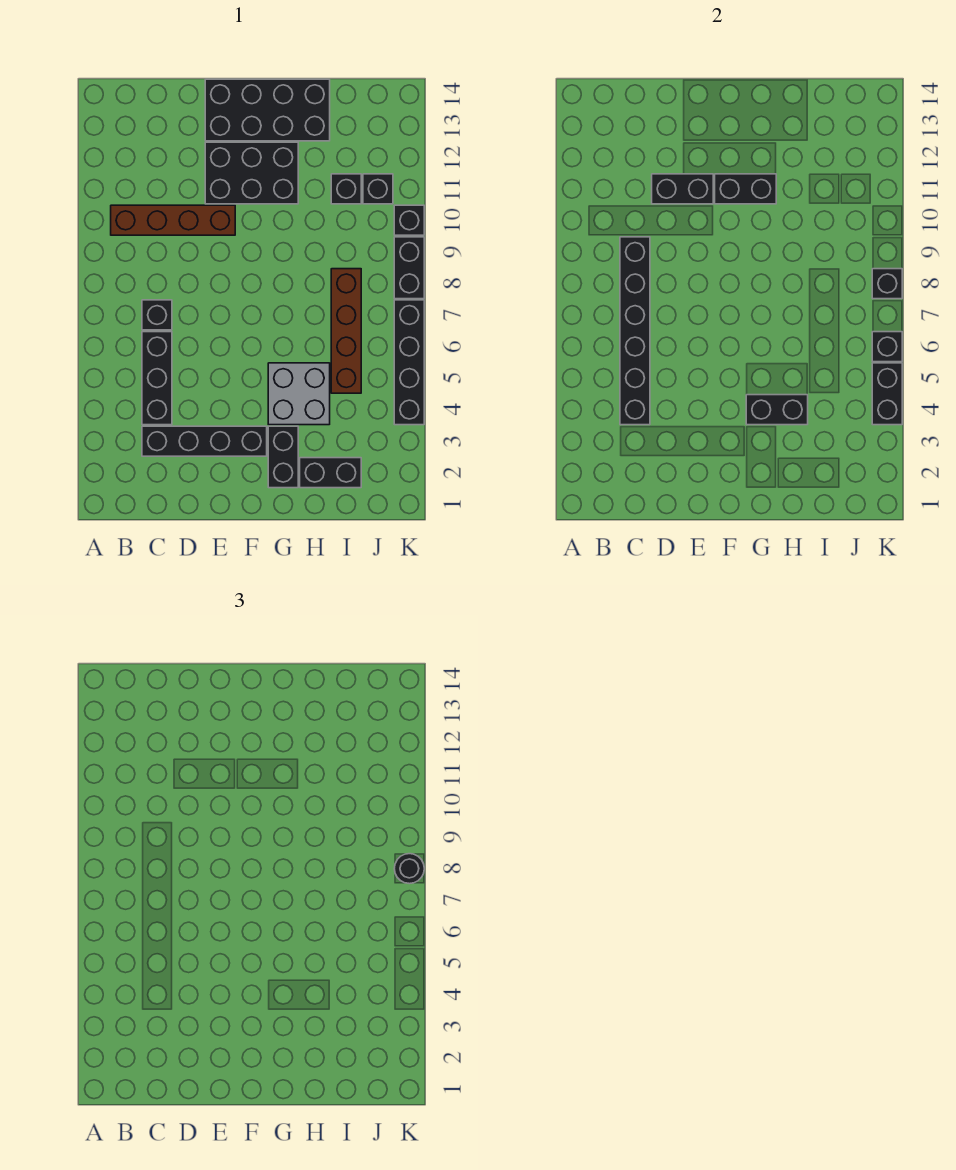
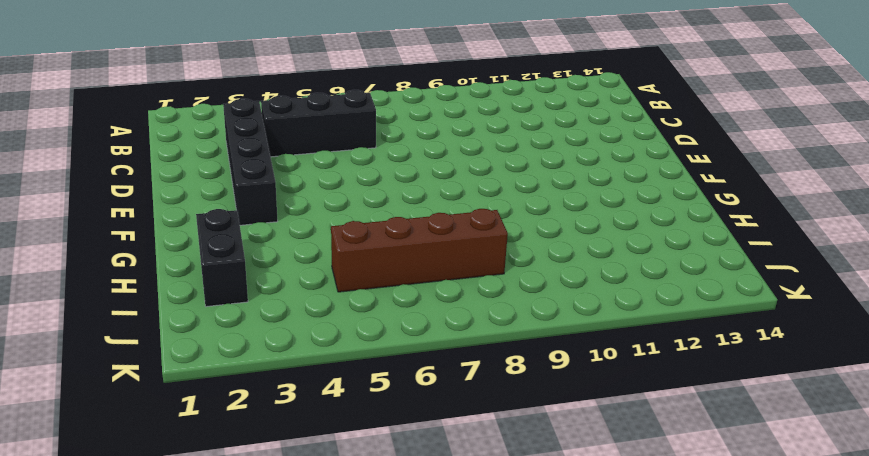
none -> brown 1x4 brick [111,205,235,235]
none -> black 1x1 brick [142,300,172,330]
none -> black 2x3 brick [205,142,298,204]

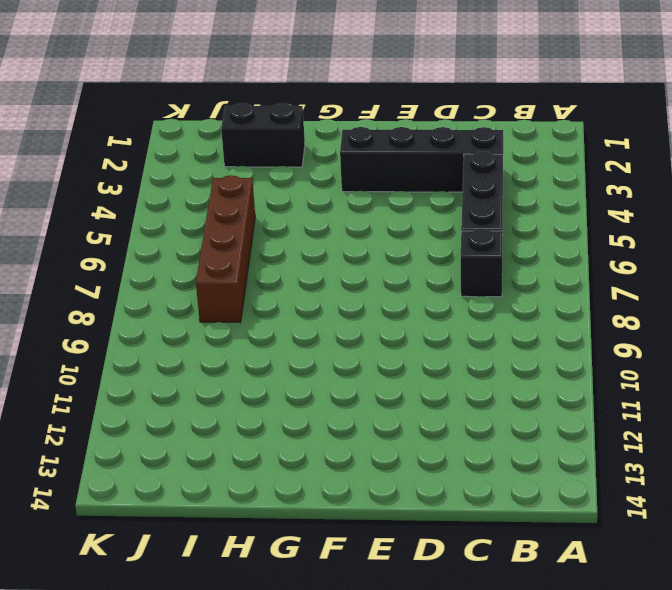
none -> brown 1x4 brick [111,205,235,235]
none -> black 2x3 brick [205,142,298,204]
none -> black 2x4 brick [205,79,330,141]

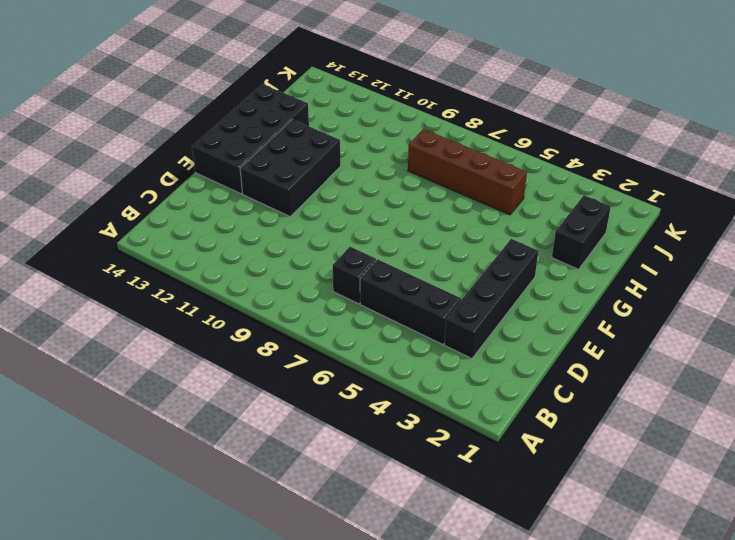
none -> brown 1x4 brick [111,205,235,235]
none -> black 1x2 brick [268,426,298,488]
none -> grey 2x2 brick [268,363,330,425]

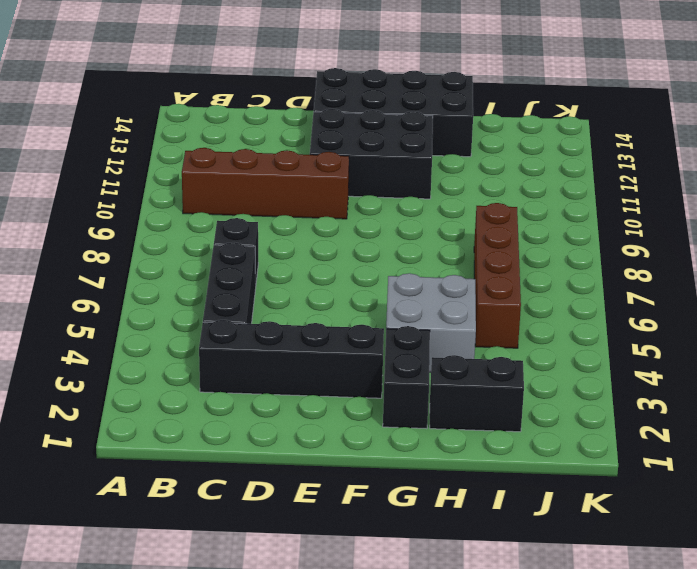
none -> black 1x1 brick [331,174,361,204]
none -> black 1x1 brick [363,174,393,204]
none -> black 1x4 brick [394,300,424,425]

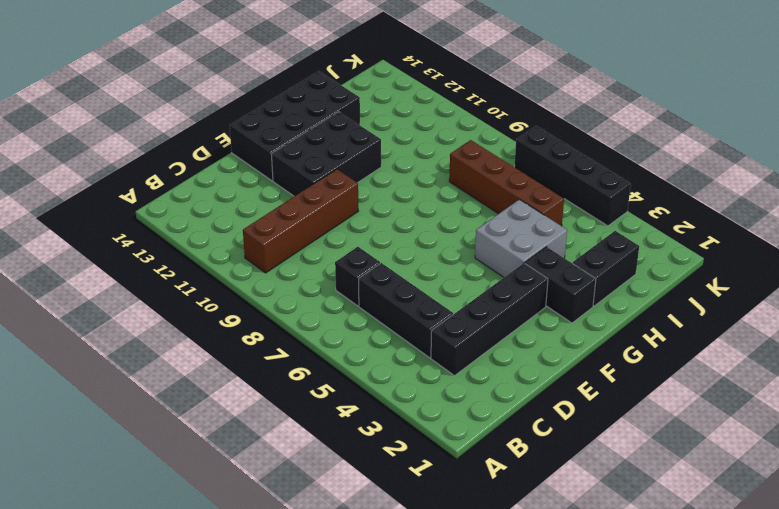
none -> black 1x1 brick [331,174,361,204]
none -> black 1x1 brick [363,174,393,204]
none -> black 1x2 brick [394,237,424,299]

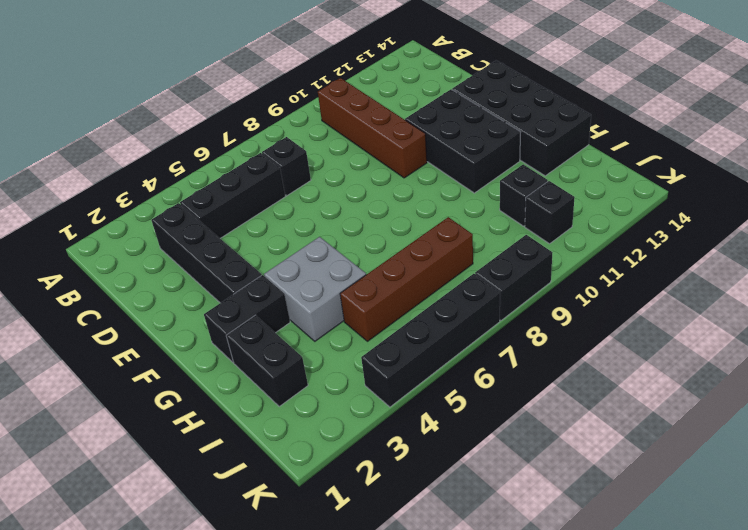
none -> black 1x1 brick [394,205,424,235]
none -> black 1x6 brick [620,237,650,425]
none -> black 1x2 brick [652,174,713,204]

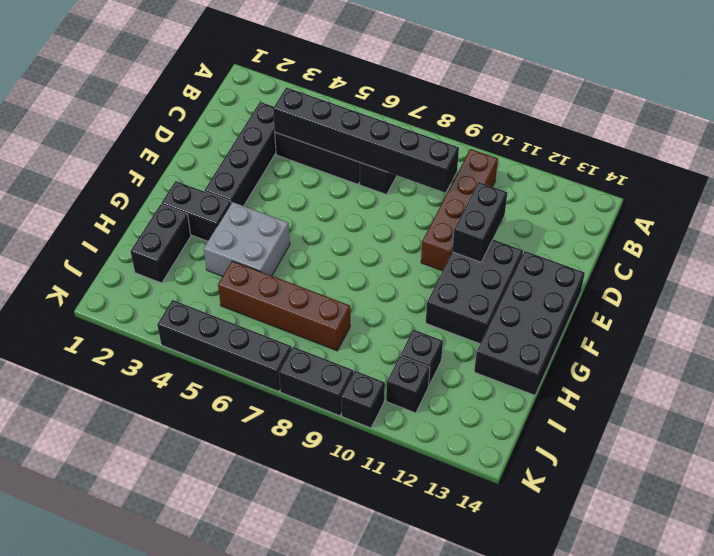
none -> black 1x2 brick [715,174,776,204]
none -> black 1x2 brick [746,395,808,425]
none -> black 1x2 brick [872,363,902,425]

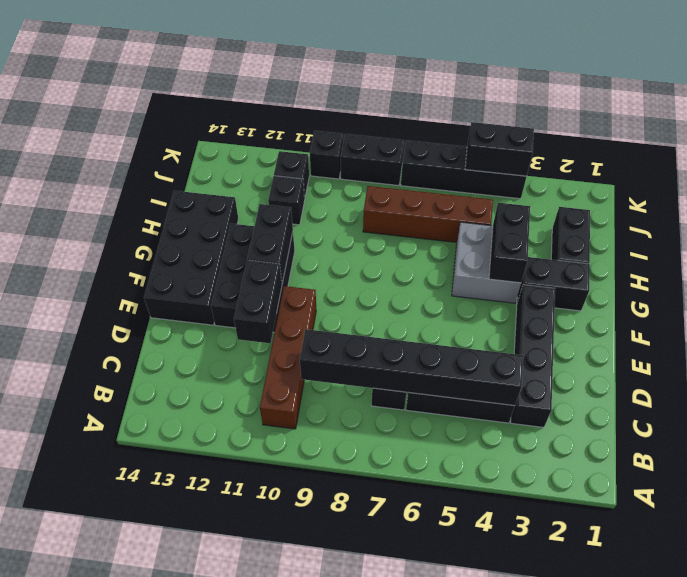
none -> black 1x1 brick [872,332,902,362]
none -> black 1x1 brick [872,269,902,299]
none -> black 1x1 round brick [394,854,424,884]

